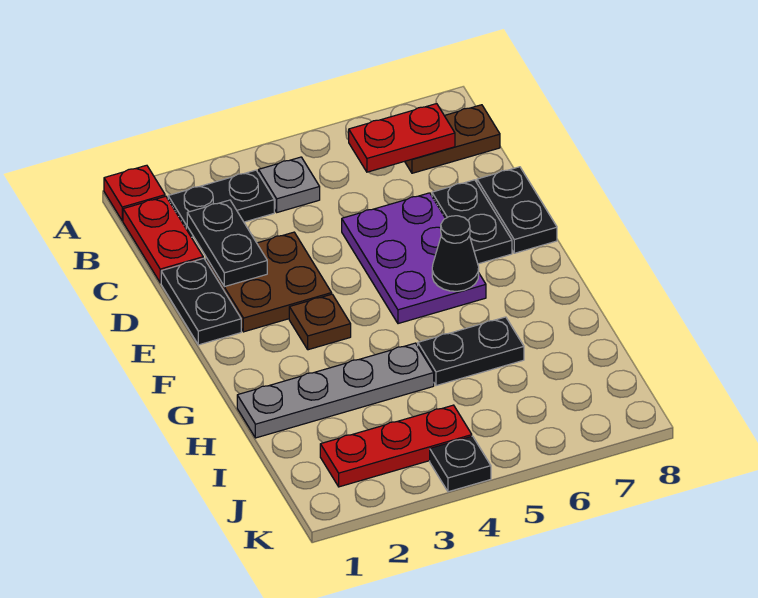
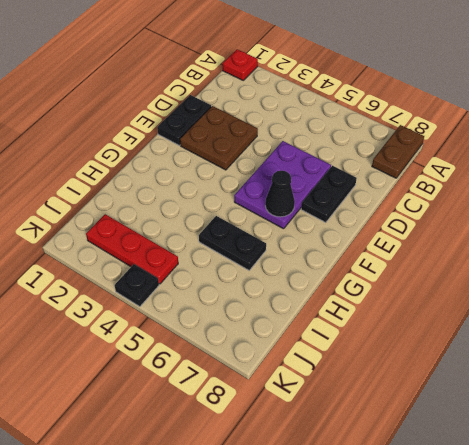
brown 1x2 plate [372,125,424,178] -> brown 1x2 plate turned to [405,105,500,173]
none -> red 1x2 plate [123,196,203,283]
none -> black 1x2 plate [168,170,274,237]
none -> grey 1x1 plate [258,157,320,212]

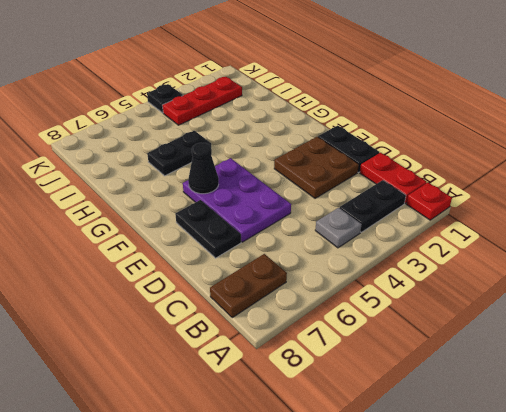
none -> black 1x2 plate [477,167,557,253]
none -> brown 1x1 plate [289,294,351,350]
none -> grey 1x4 plate [237,343,434,438]

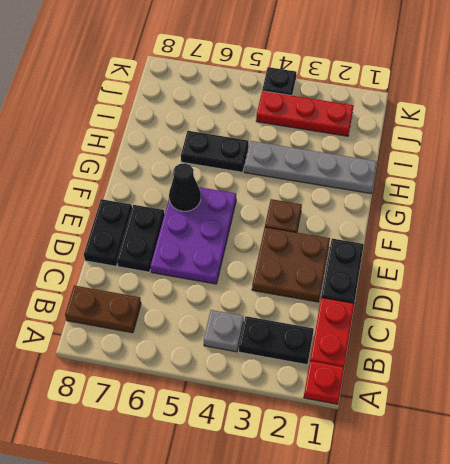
none -> red 1x2 plate [349,104,455,172]
none -> black 1x2 plate [187,200,267,287]

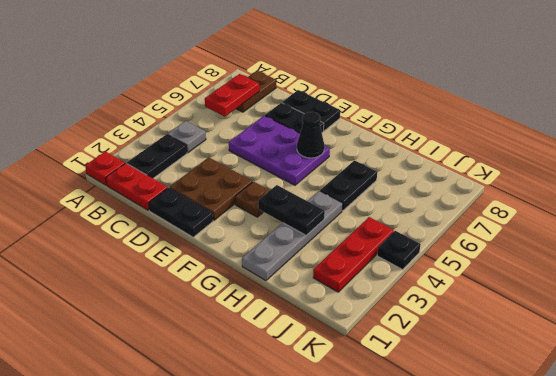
black 1x2 plate [258,185,325,235] -> black 1x2 plate moved to [187,200,267,287]

